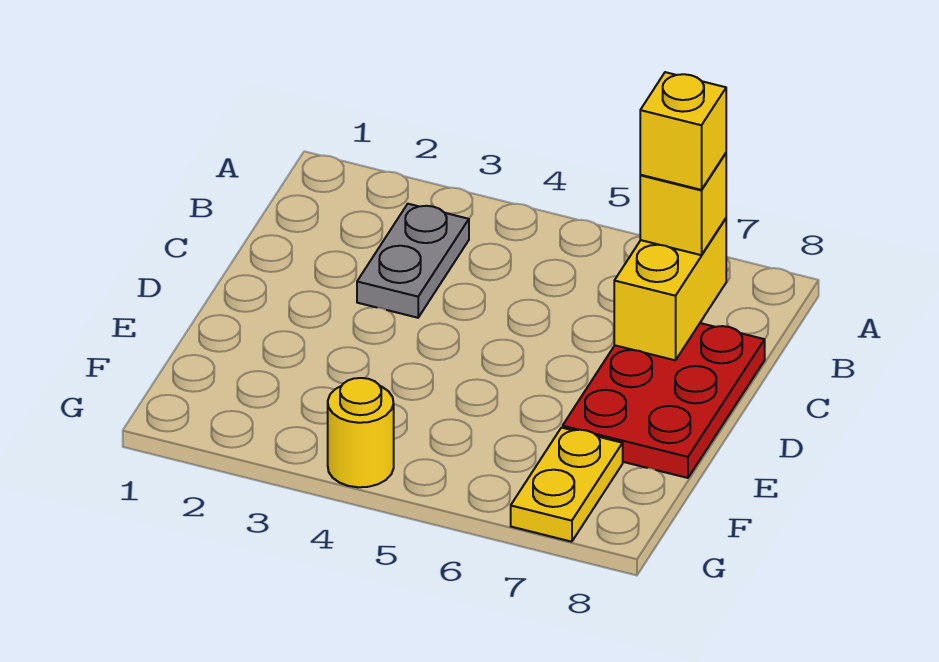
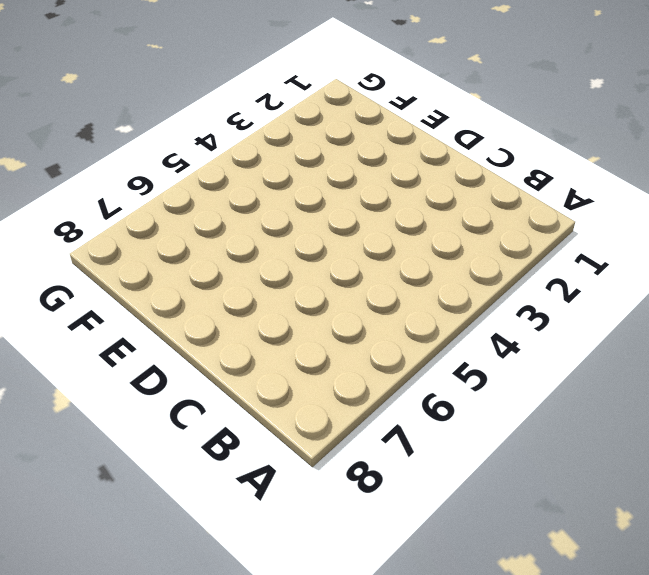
none -> grey 1x2 plate [357,204,469,318]
none -> red 2x3 plate [563,323,765,478]

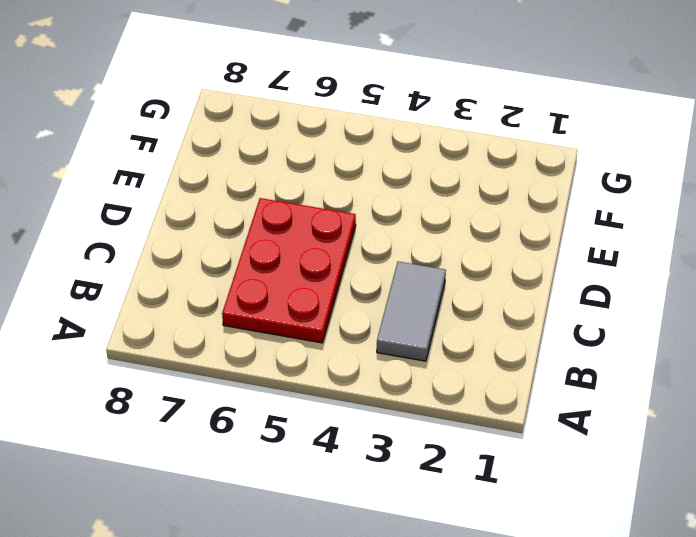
grey 1x2 tile [377,261,446,361] -> grey 1x2 plate [357,204,469,318]
red 2x3 plate [222,198,356,343] -> red 2x3 plate moved to [563,323,765,478]
none -> yellow 1x2 plate [511,428,623,542]
none -> yellow 1x1 round brick [328,378,394,487]

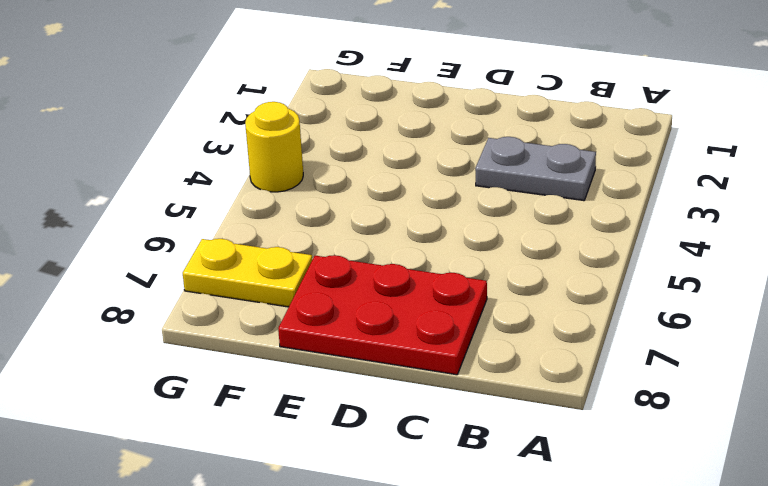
none -> yellow 1x2 brick [614,218,726,360]
none -> yellow 1x1 brick [640,153,726,255]

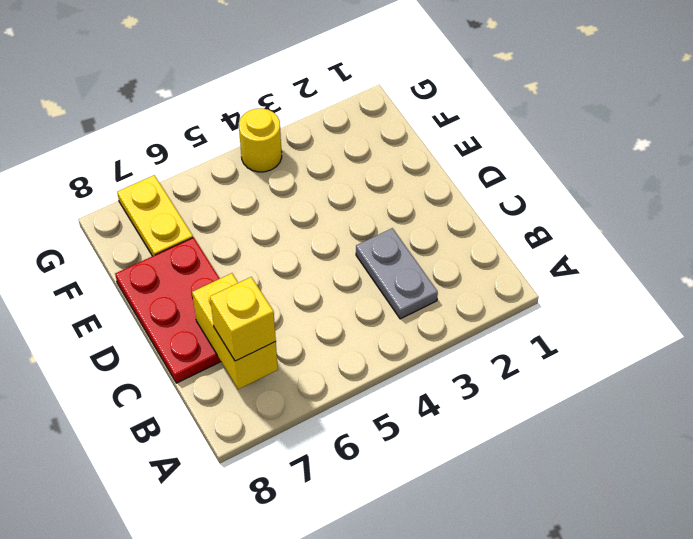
none -> yellow 1x1 brick [640,72,726,190]

